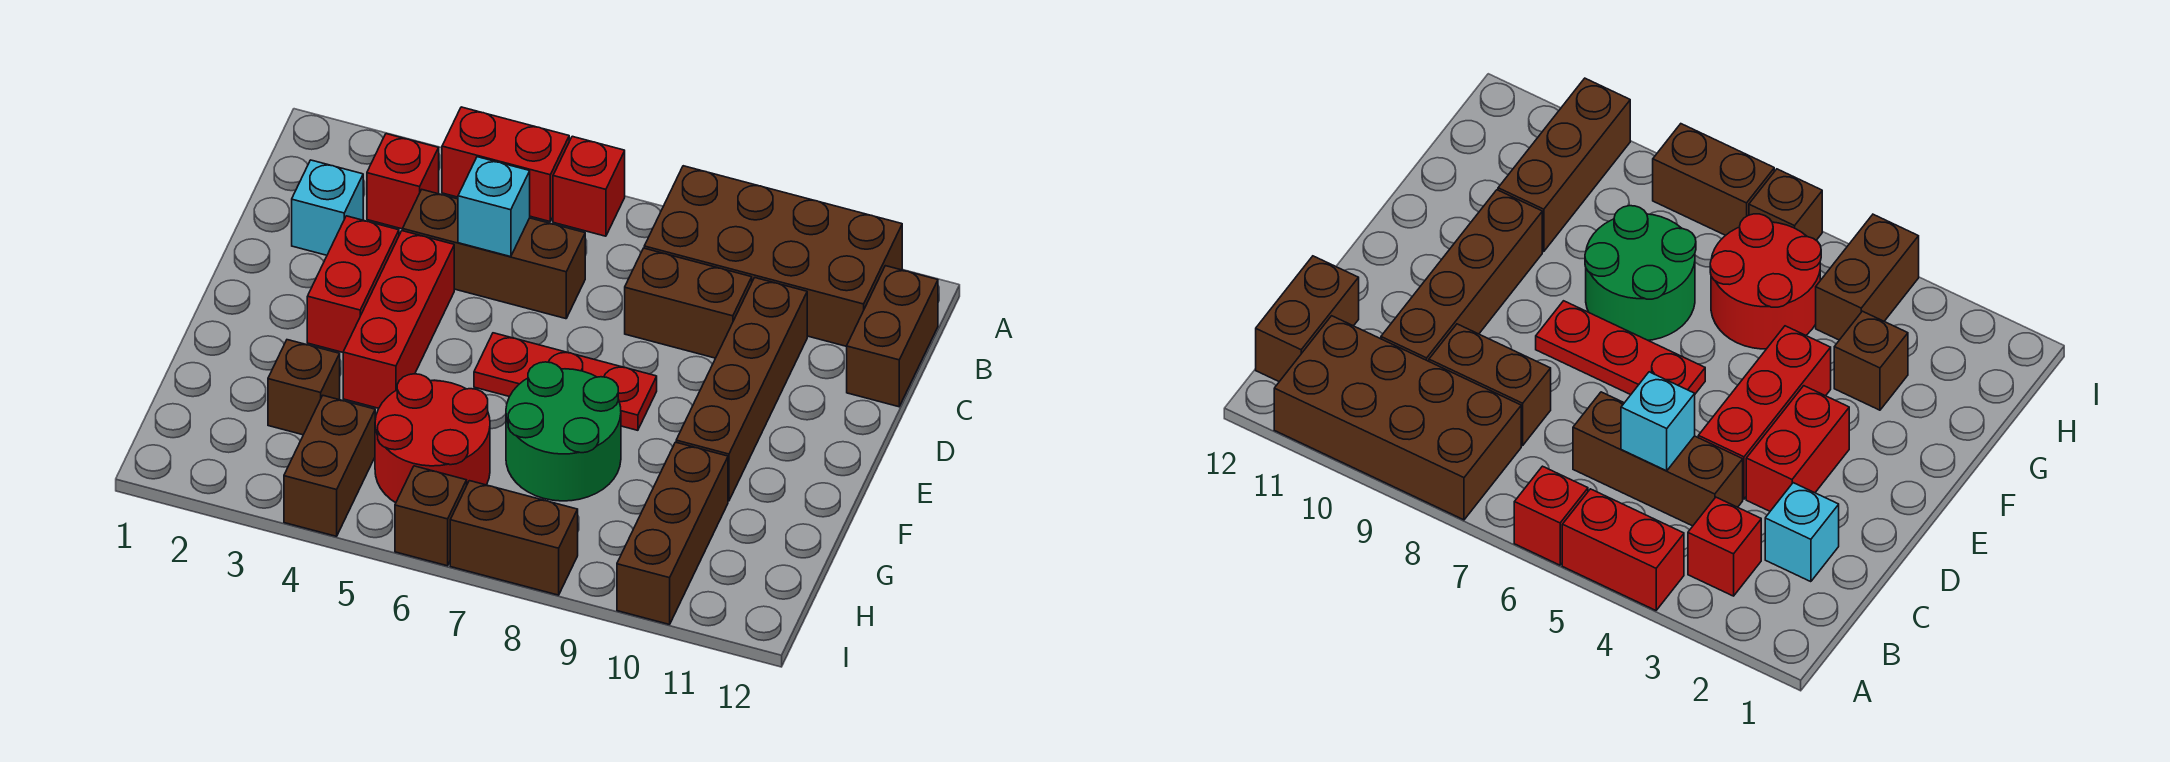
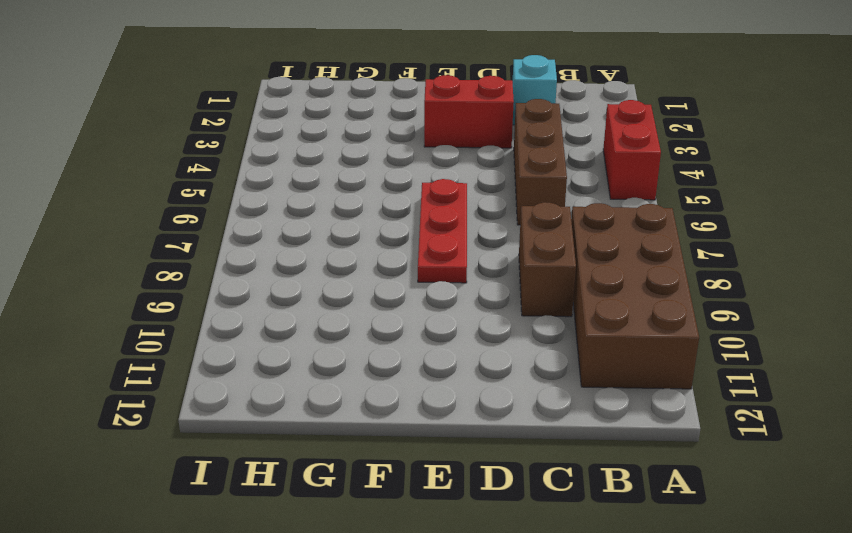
none -> red 1x1 brick [553,136,625,236]
none -> red 1x1 brick [367,134,439,229]
none -> brown 1x2 brick [847,266,938,407]

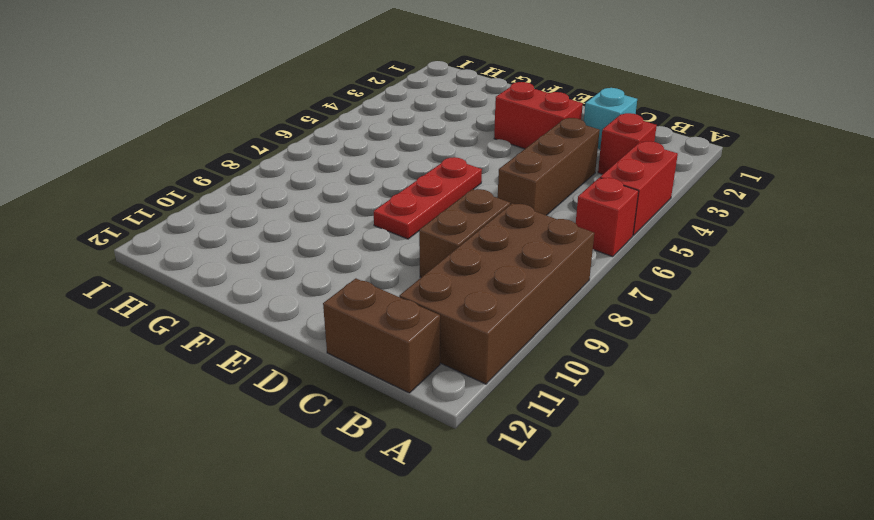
none -> brown 1x4 brick [676,278,807,501]
none -> red 1x3 brick [343,231,454,408]
none -> green 2x2 round brick [506,362,621,501]

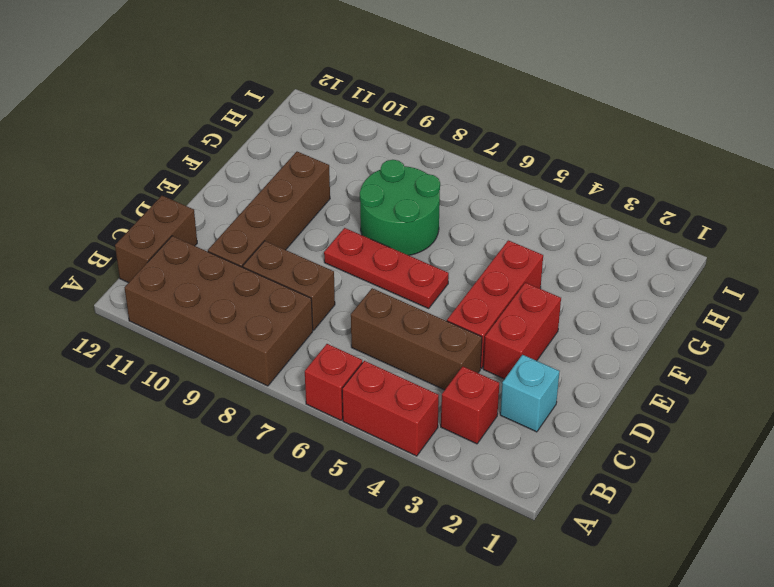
none -> brown 1x1 brick [268,340,340,435]
none -> red 2x2 round brick [375,374,490,503]
none -> brown 1x3 brick [617,442,728,625]

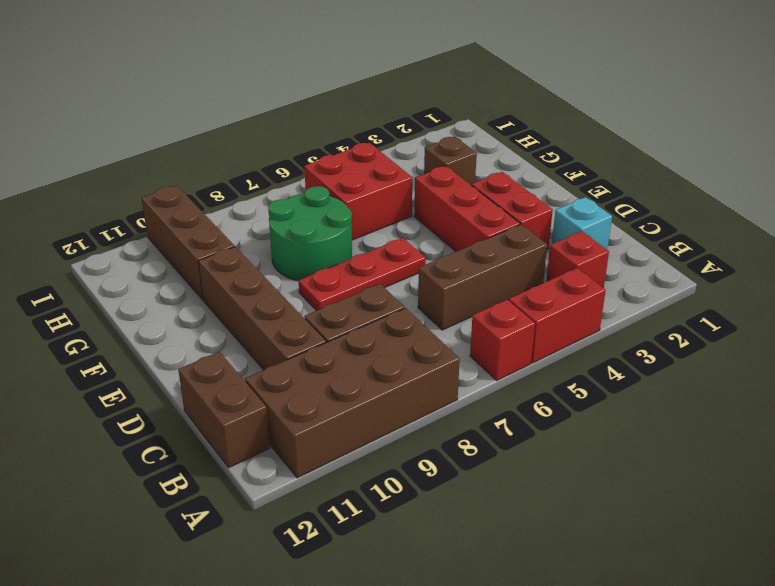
red 2x2 brick [304,143,412,240] -> red 2x2 round brick [375,374,490,503]
none -> brown 1x2 brick [284,396,375,536]
none -> brown 1x1 brick [395,466,467,566]
none -> brown 1x2 brick [450,481,578,595]

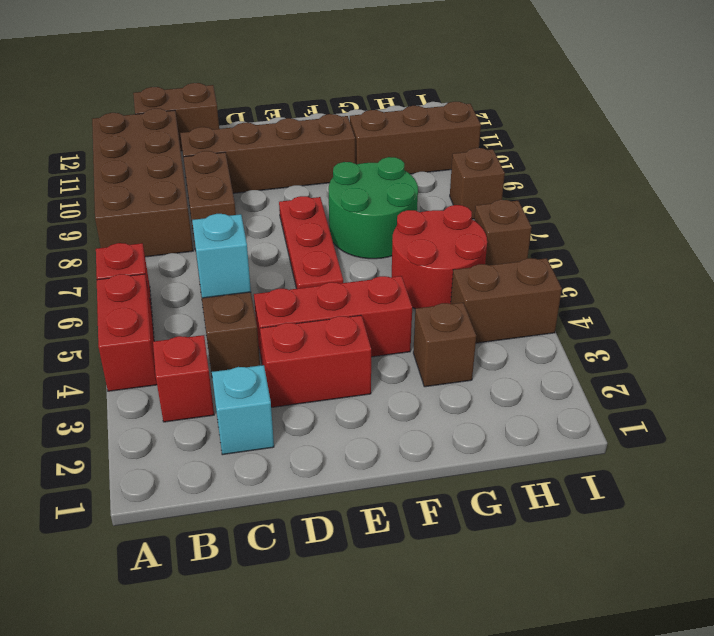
brown 1x1 brick [450,148,505,219] -> brown 1x2 brick [450,481,578,595]

